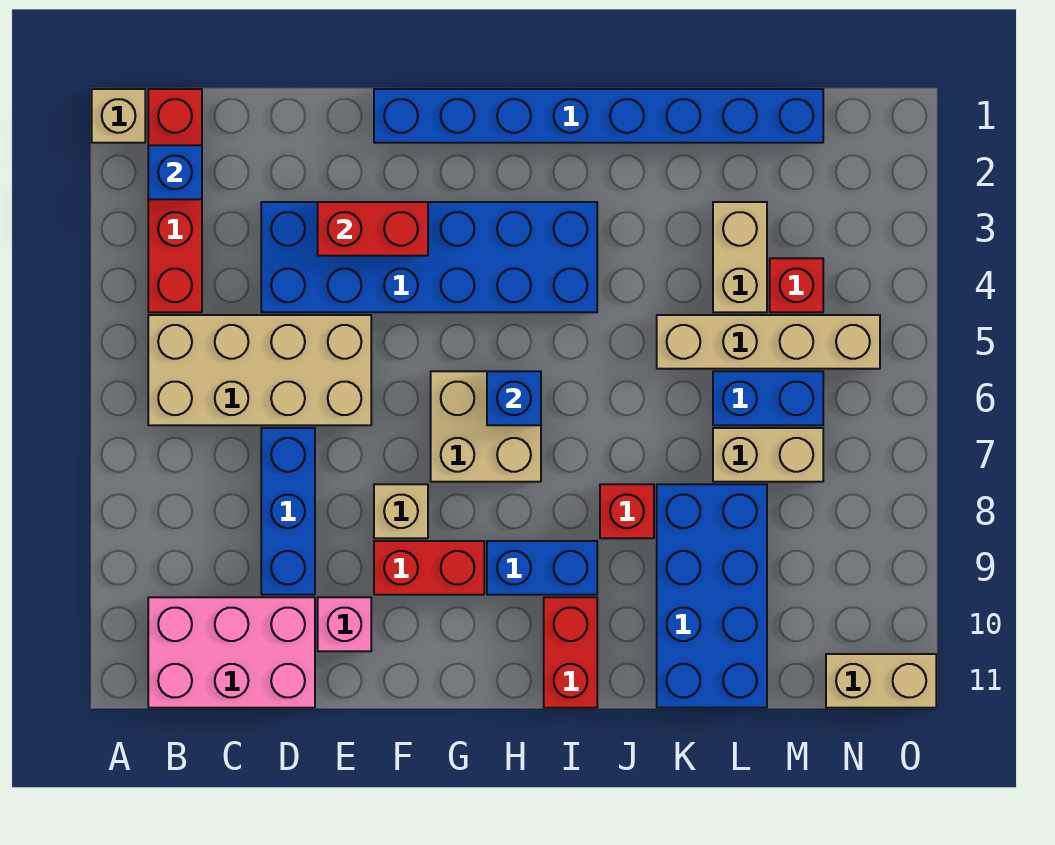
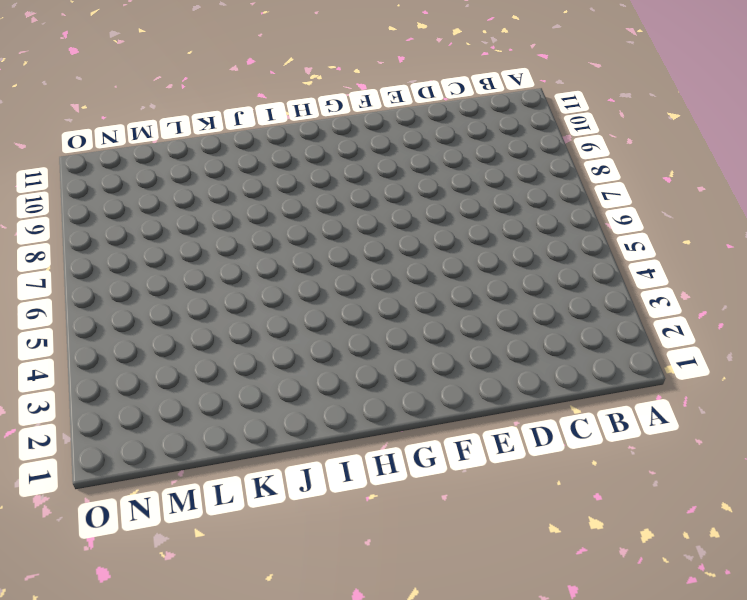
none -> tan 1x1 brick [92,89,145,143]
none -> red 1x4 brick [148,89,202,312]
none -> tan 2x4 brick [148,315,371,425]

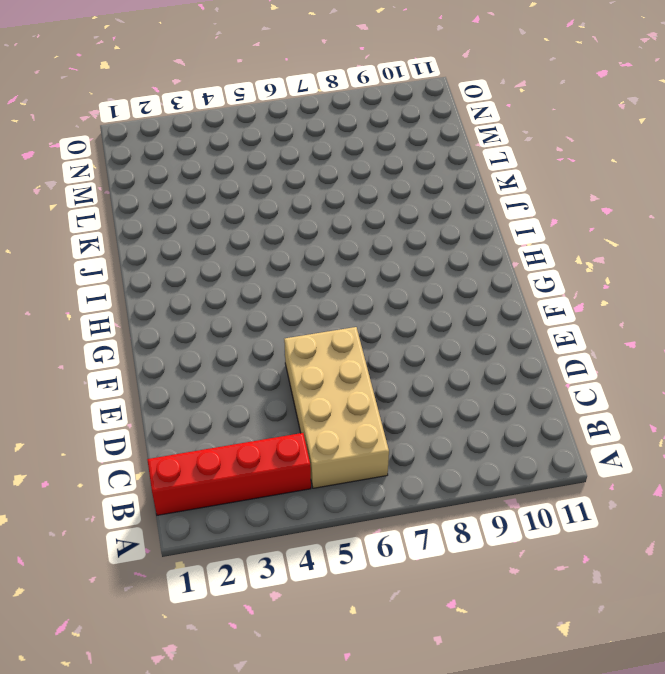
none -> tan 1x1 brick [92,89,145,143]
none -> pink 2x3 brick [148,597,315,708]
none -> blue 2x6 brick [261,202,597,312]

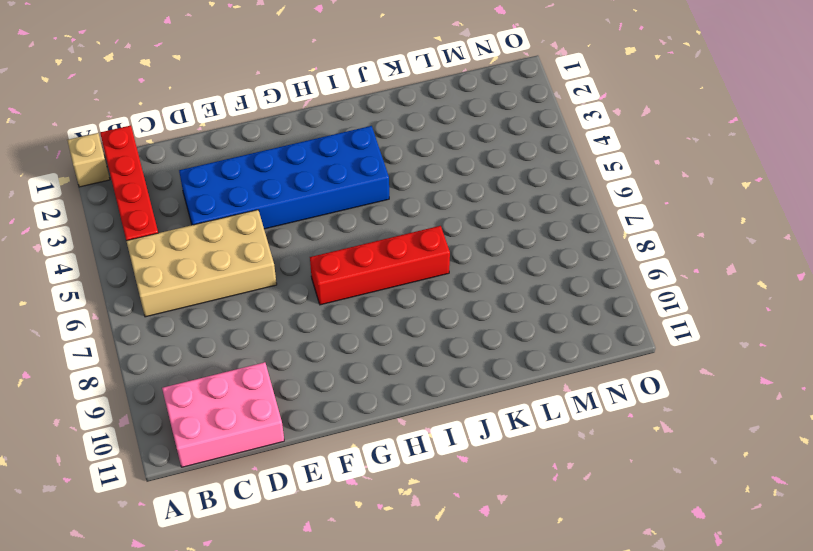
red 1x4 brick [310,226,450,305] -> tan 2x2 brick [431,371,541,482]
none -> blue 1x3 brick [261,428,315,595]
none -> pink 1x1 brick [318,597,371,651]
none -> blue 1x8 brick [374,89,823,143]

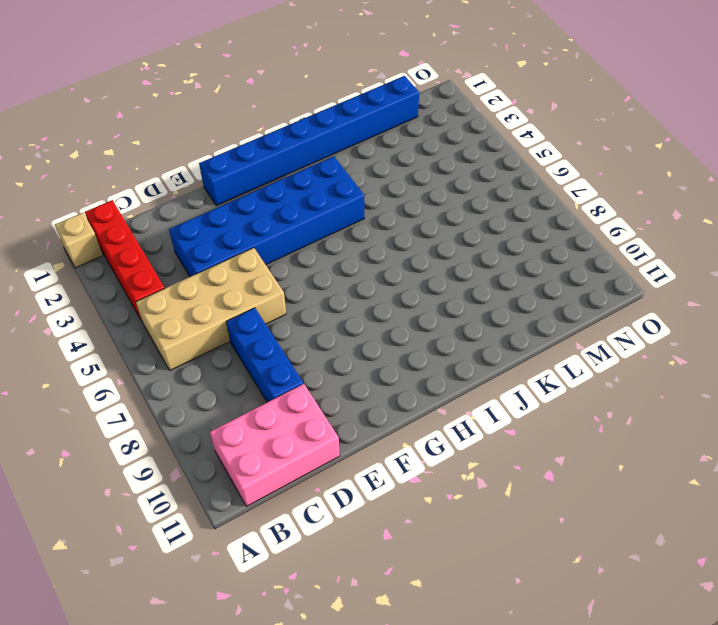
none -> pink 1x1 brick [318,597,371,651]
none -> tan 1x1 brick [374,484,428,538]
none -> red 1x2 brick [374,541,484,595]

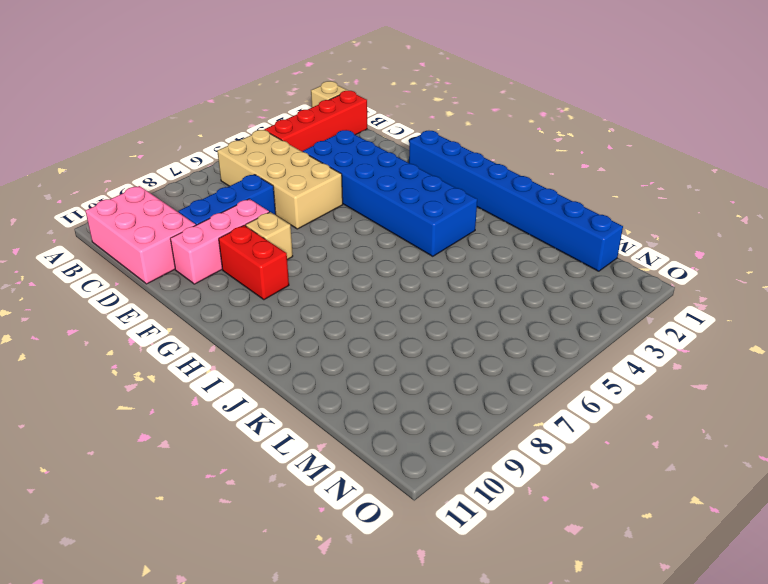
pink 1x3 brick [170,199,269,284] -> pink 1x1 brick [318,597,371,651]
none -> tan 2x2 brick [431,371,541,482]
none -> blue 1x2 brick [487,541,597,595]
none -> red 1x2 brick [544,597,597,708]

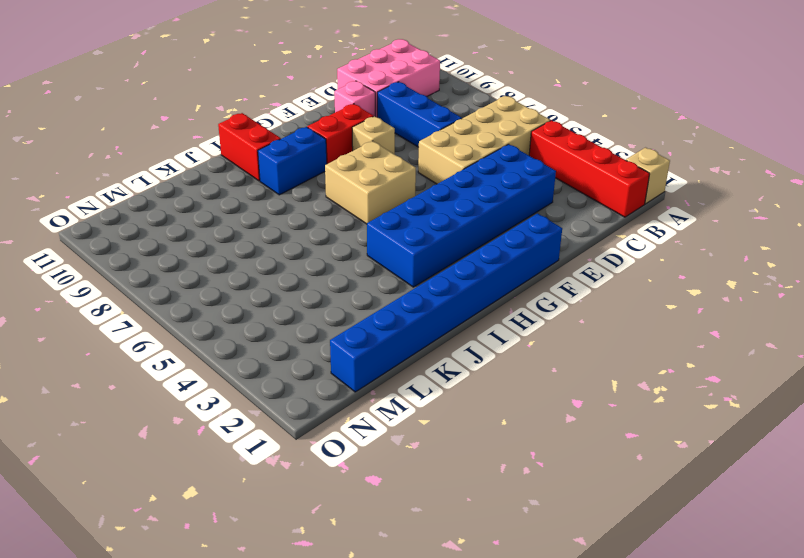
none -> red 1x1 brick [600,484,654,538]
none -> tan 1x4 brick [657,315,880,369]
none -> blue 2x4 brick [657,484,767,708]

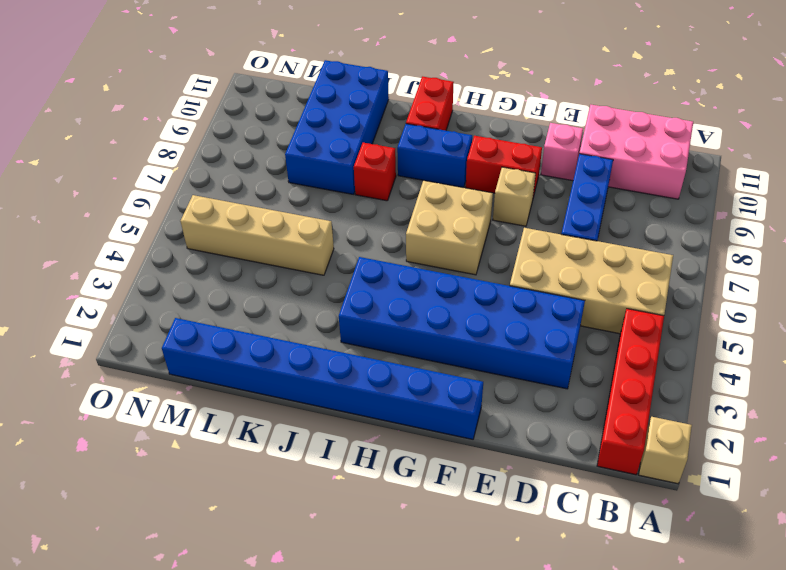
none -> tan 1x2 brick [713,202,767,312]
none -> blue 1x2 brick [713,371,823,425]
none -> tan 1x2 brick [713,428,823,482]

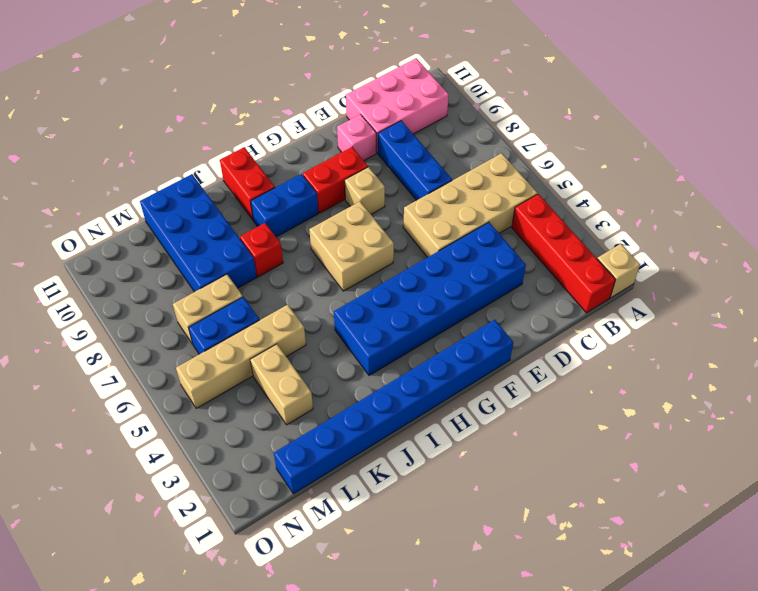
none -> red 1x1 brick [770,258,823,312]
none -> tan 1x2 brick [826,654,936,708]
none -> blue 1x1 brick [148,145,202,199]

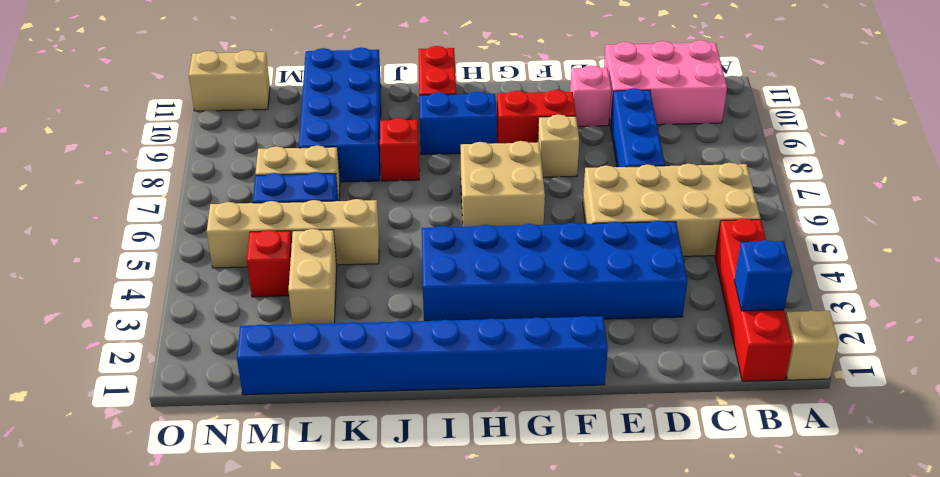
none -> red 1x2 brick [318,202,428,256]
none -> blue 1x1 brick [487,371,541,425]

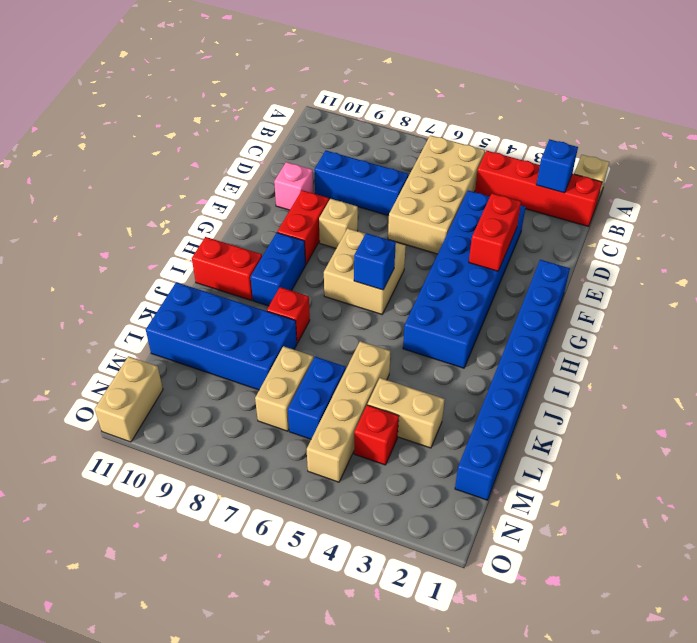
none -> pink 2x3 brick [148,597,315,708]

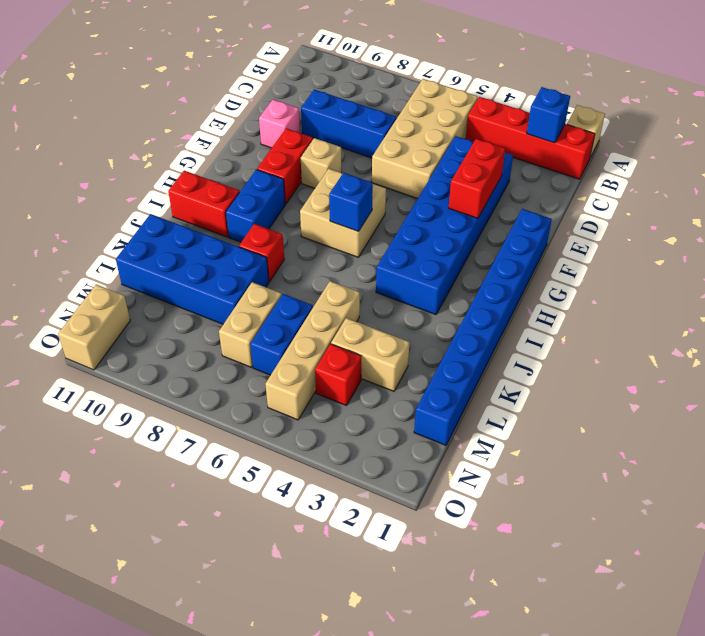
none -> pink 2x3 brick [148,597,315,708]

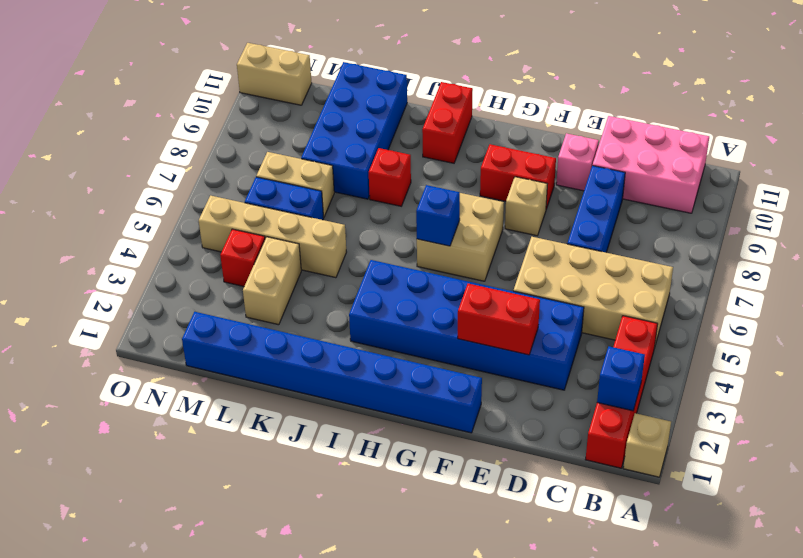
none -> blue 1x2 brick [487,541,597,595]

